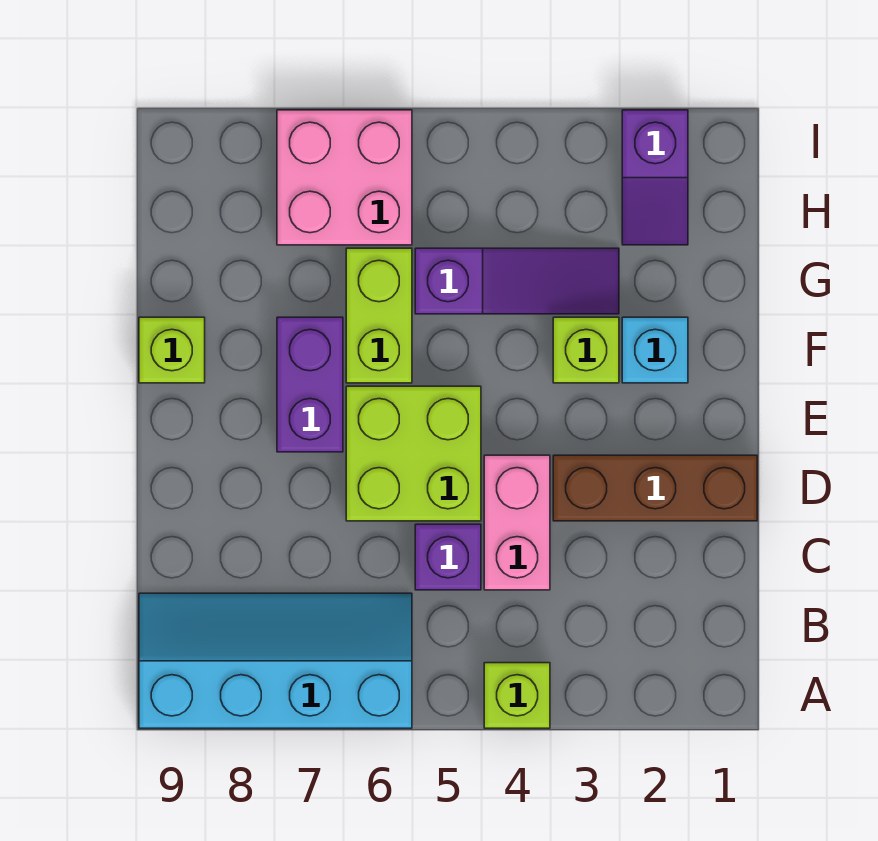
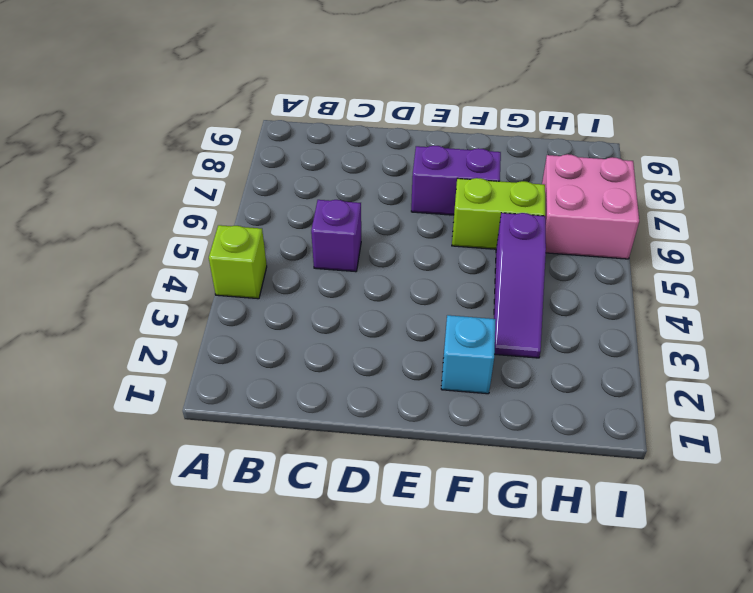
none -> cyan 2x4 slope [139,593,412,728]
none -> pink 1x2 brick [484,455,550,590]
none -> brown 1x3 brick [553,455,757,521]

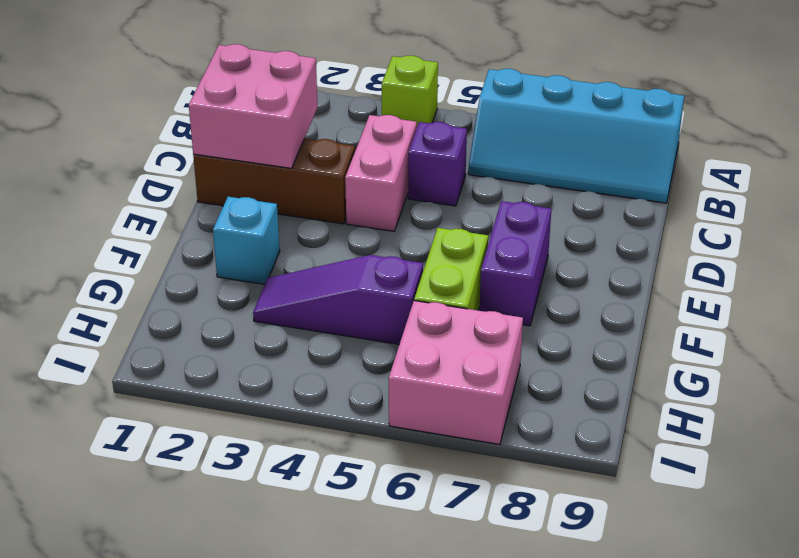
pink 2x2 brick [189,44,318,168] -> none
none -> lime 2x2 brick [346,386,481,521]
none -> lime 1x1 brick [553,317,619,383]
none -> lime 1x1 brick [139,317,205,383]

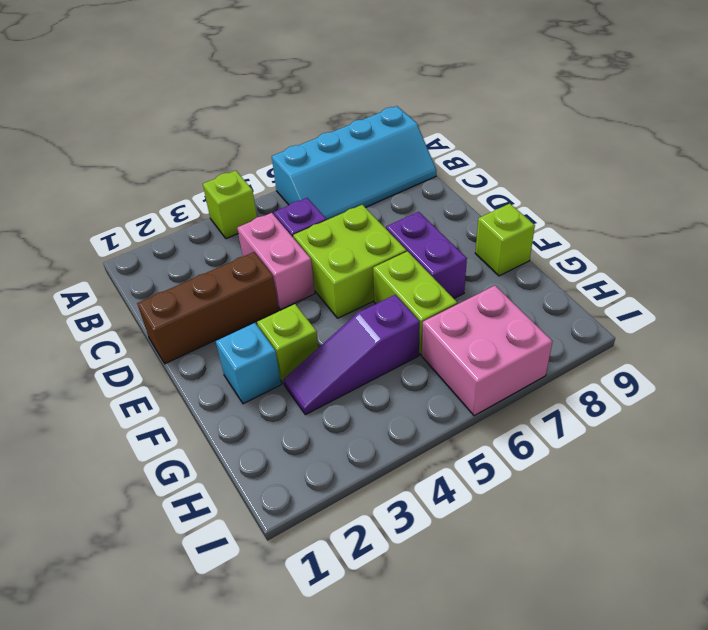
none -> purple 1x2 slope [622,110,688,245]

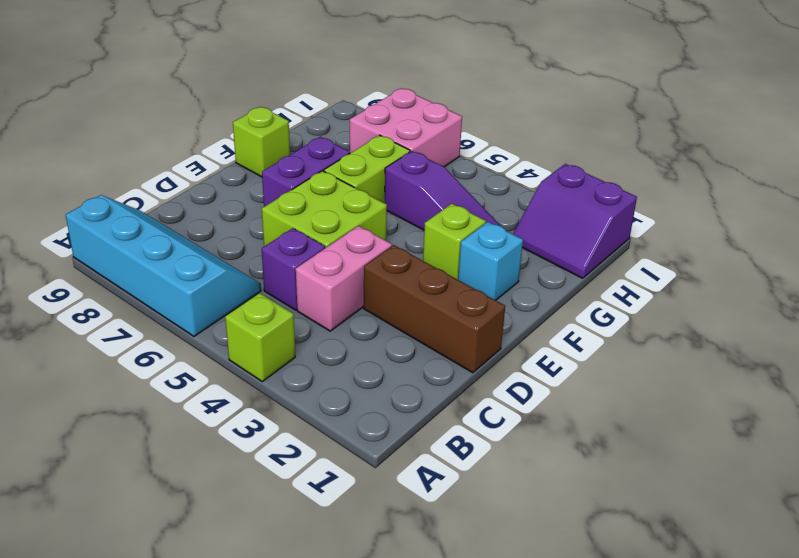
purple 2x2 slope [513,164,637,278] -> purple 1x2 slope [622,110,688,245]

